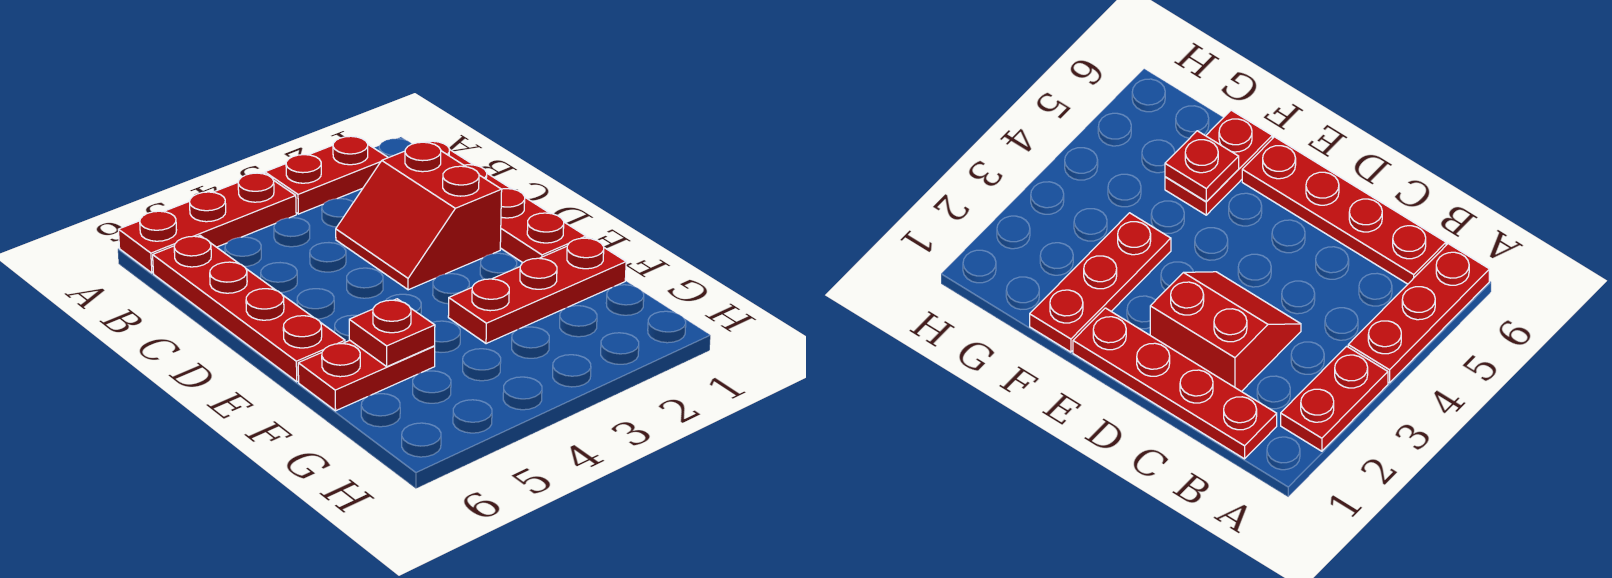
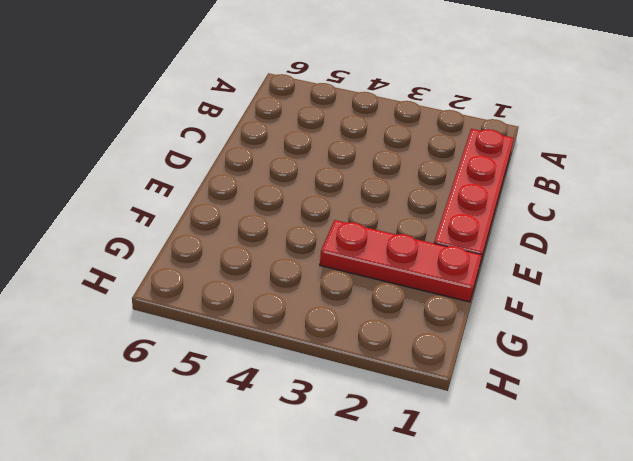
none -> red 1x2 plate [265,136,388,214]
none -> red 1x3 plate [118,173,296,273]

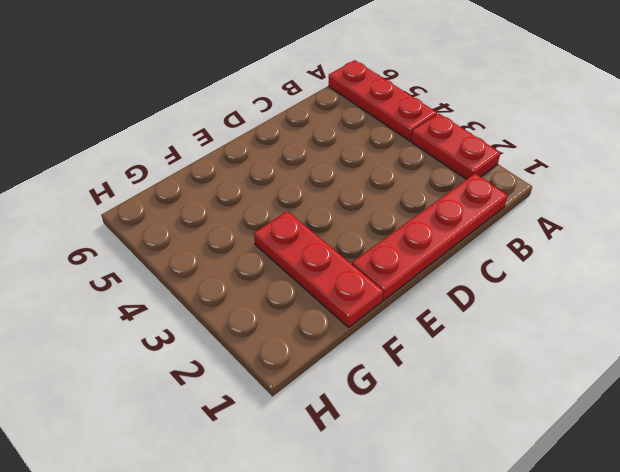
none -> red 1x4 plate [153,236,345,382]
none -> red 2x2 slope [336,142,502,290]

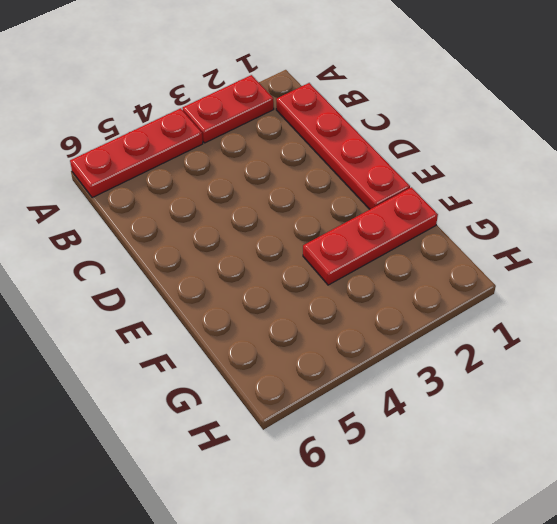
none -> red 1x4 plate [153,236,345,382]
none -> red 2x2 slope [336,142,502,290]

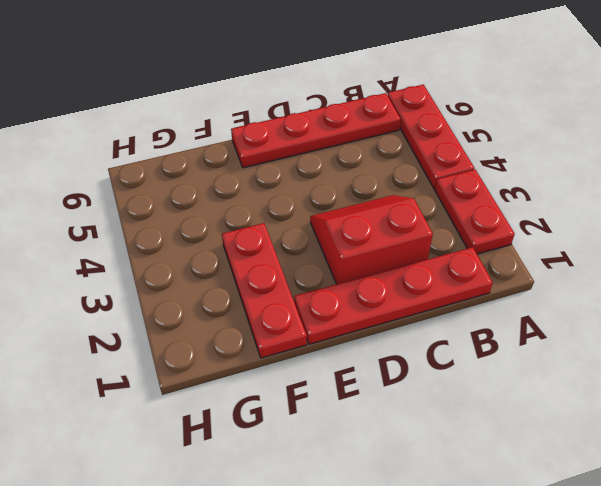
none -> red 1x2 plate [298,341,435,411]
none -> red 1x1 plate [349,299,435,366]

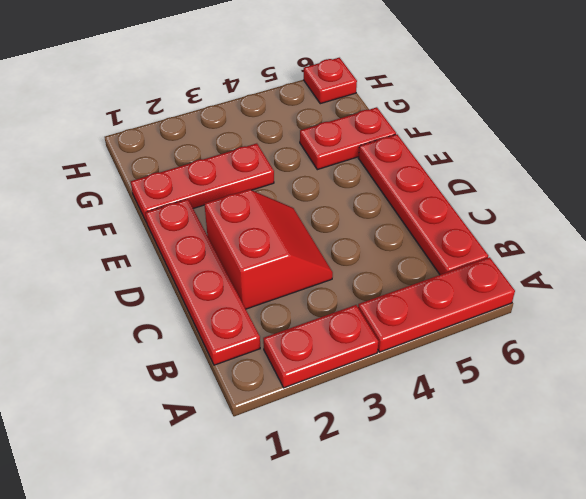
red 1x1 plate [304,58,357,104] -> red 1x1 plate moved to [349,299,435,366]

